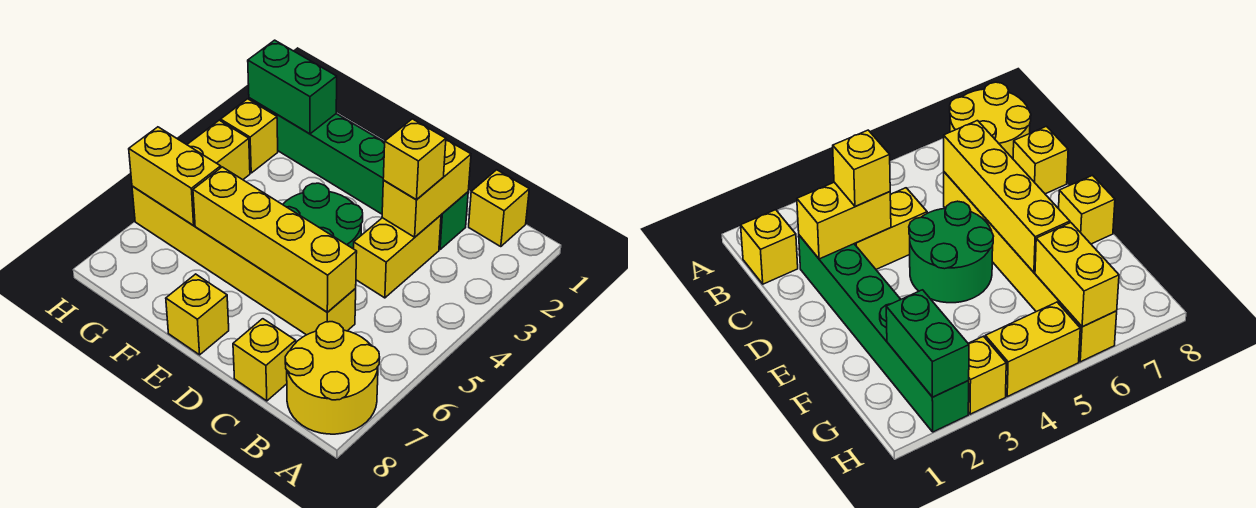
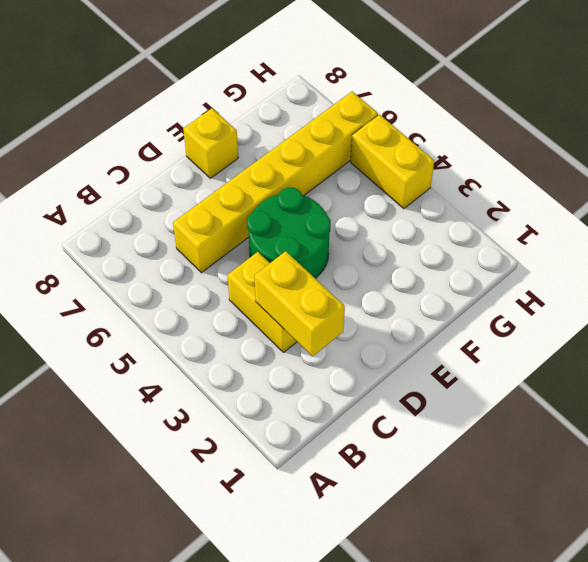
none -> yellow 2x2 round brick [285,322,380,434]
none -> yellow 1x1 brick [469,170,529,247]
none -> green 1x6 brick [249,98,468,250]

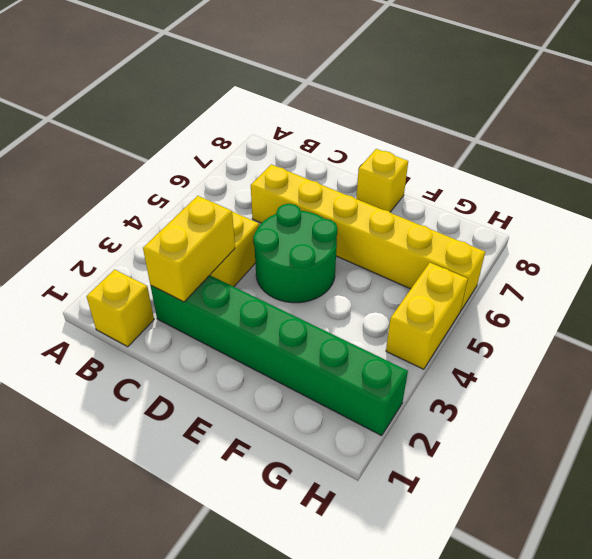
none -> yellow 2x2 round brick [285,322,380,434]
none -> yellow 1x1 brick [233,319,296,401]
none -> yellow 1x1 brick [221,99,278,173]

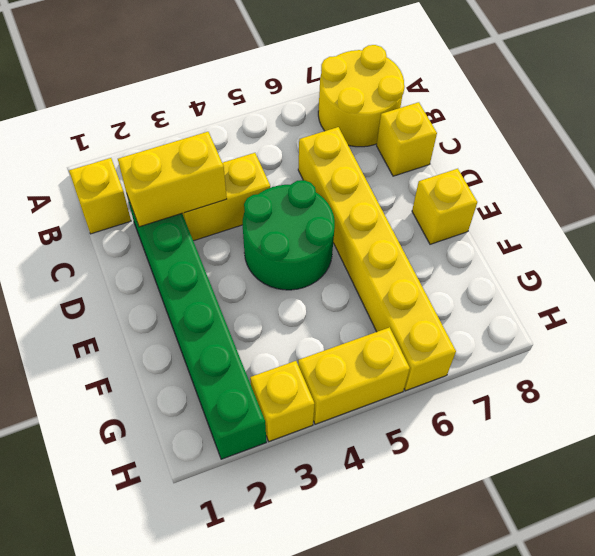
none -> yellow 1x4 brick [193,167,357,312]
none -> green 1x2 brick [248,40,337,134]
none -> yellow 1x2 brick [129,127,221,226]

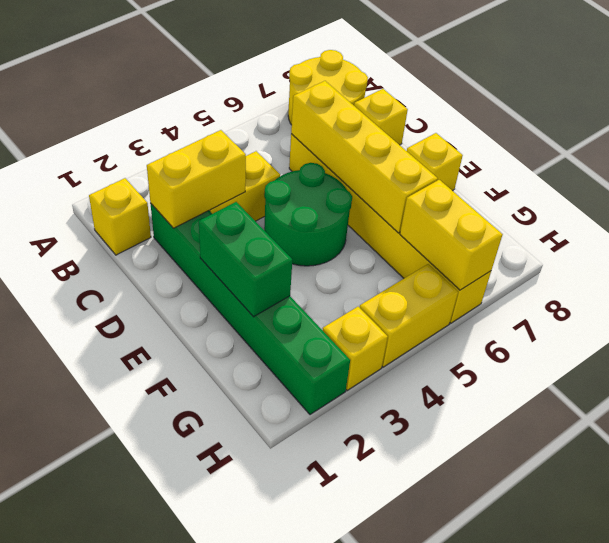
green 1x2 brick [199,202,292,317] -> green 1x2 brick moved to [248,40,337,134]
none -> yellow 1x1 brick [383,119,446,200]

